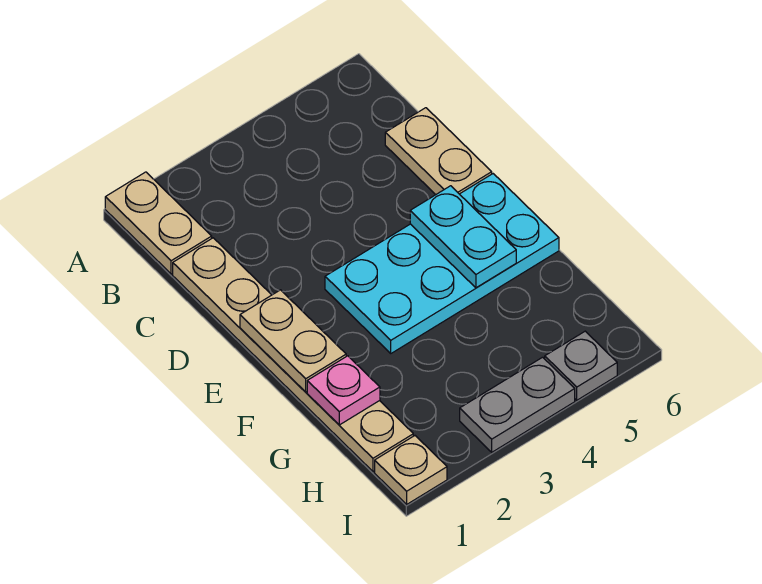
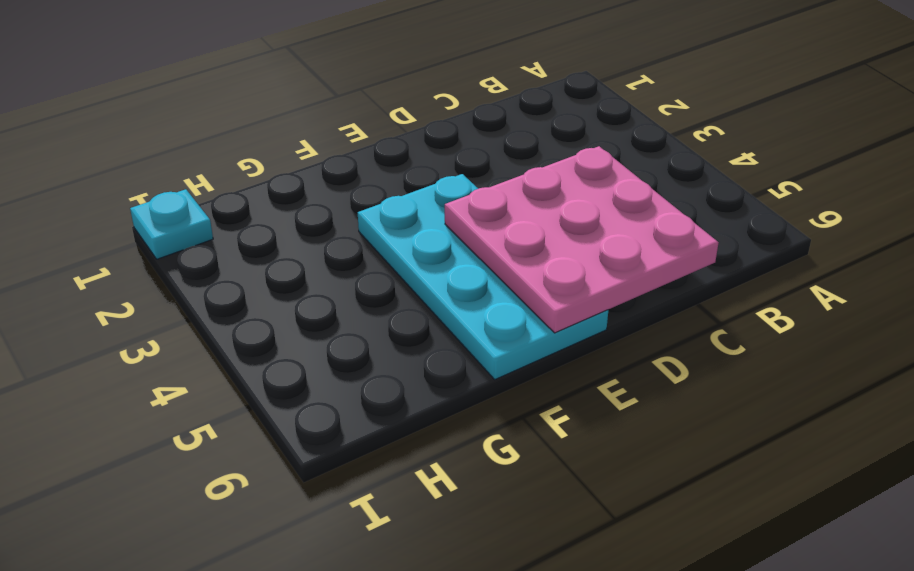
pink 3x3 plate [445,146,719,333] -> cyan 1x2 plate [410,186,516,288]
cyan 1x1 plate [130,189,213,259] -> tan 1x1 plate [375,436,447,504]
none -> tan 1x2 plate [105,172,212,274]
none -> tan 1x6 plate [173,238,413,471]

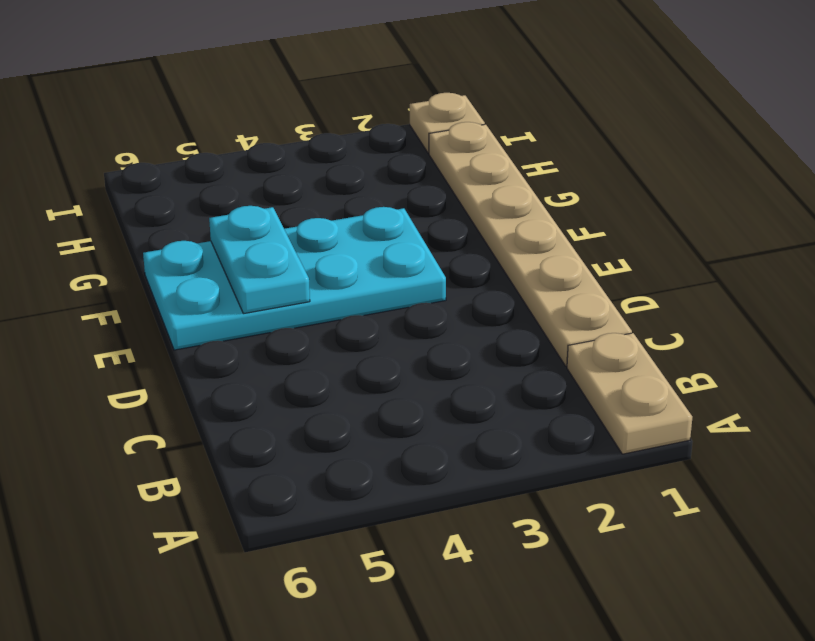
none -> tan 1x2 plate [385,108,492,195]
none -> grey 1x2 plate [460,357,575,452]

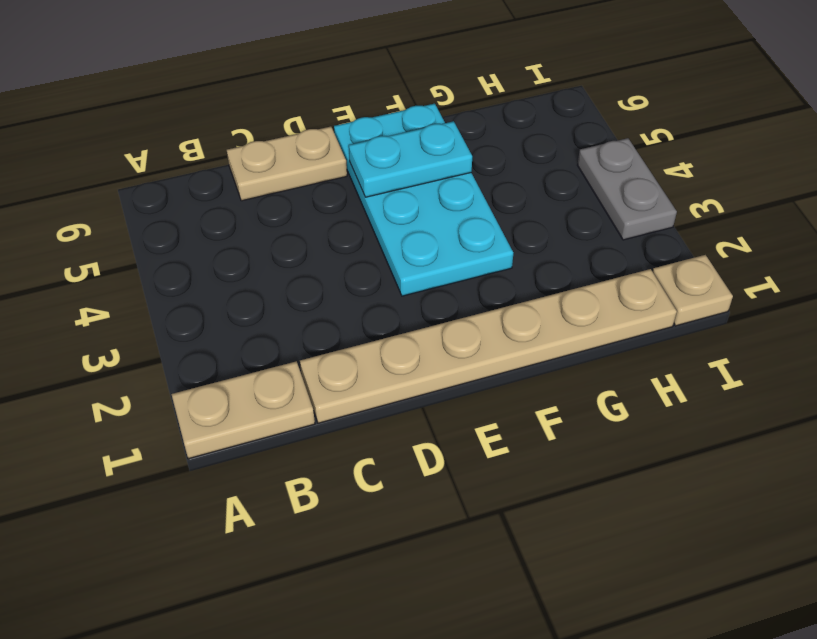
none -> grey 1x1 plate [545,331,617,400]
none -> tan 1x2 plate [240,290,346,392]

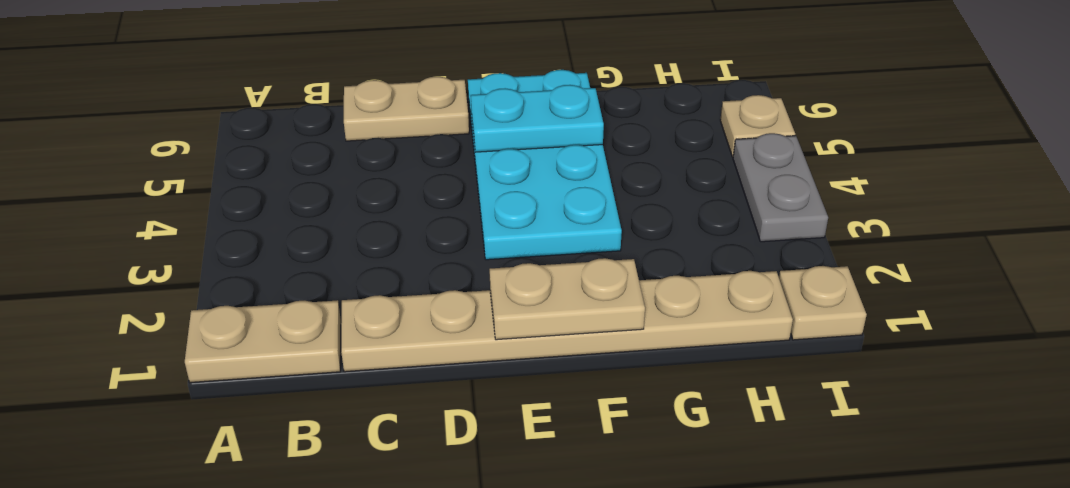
tan 1x1 plate [720,95,795,157] -> grey 1x1 plate [545,331,617,400]
none -> pink 1x1 plate [307,356,380,425]

